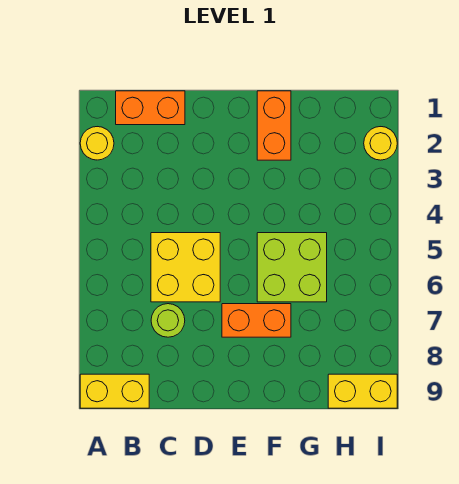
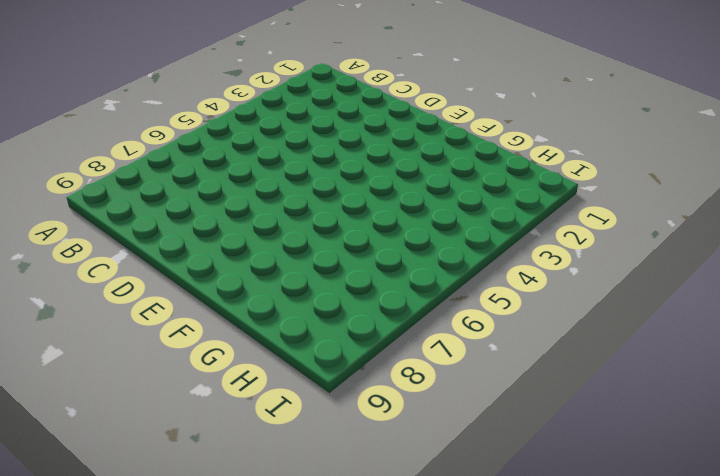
none -> yellow 1x1 round brick [80,127,114,160]
none -> yellow 1x2 brick [80,374,149,408]

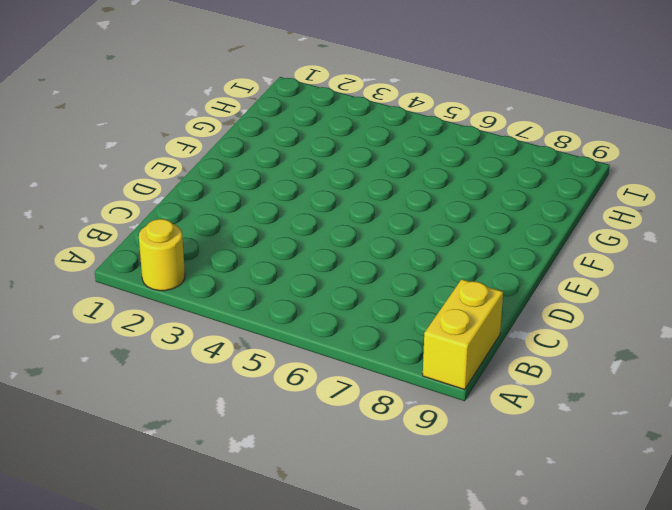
none -> orange 1x2 brick [116,91,185,125]
none -> yellow 2x2 brick [151,233,220,302]

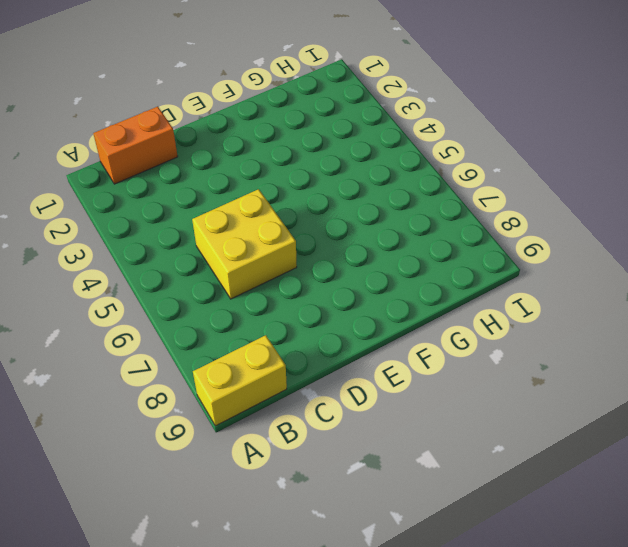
none -> yellow 1x1 round brick [80,127,114,160]
none -> lime 1x1 round brick [151,304,185,337]

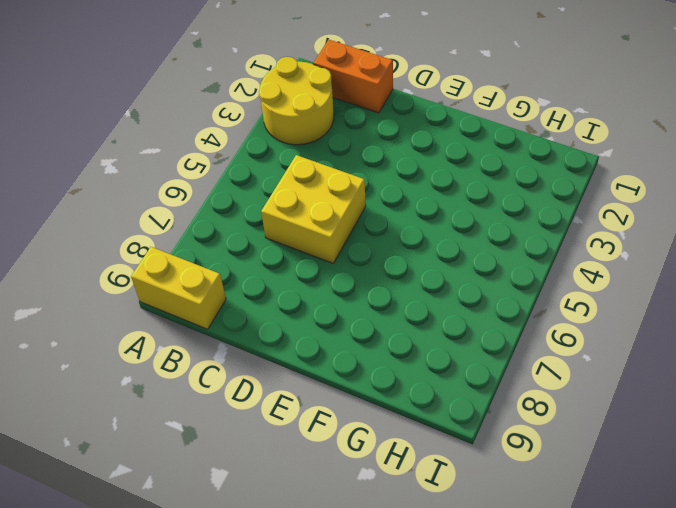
yellow 2x2 round brick [259,57,334,145] -> yellow 1x1 round brick [80,127,114,160]
none -> lime 1x1 round brick [151,304,185,337]
none -> orange 1x2 brick [222,304,291,337]

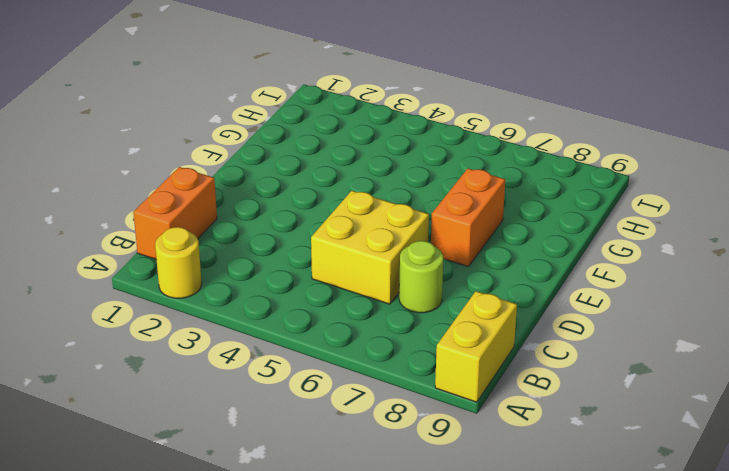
none -> orange 1x2 brick [257,91,291,160]
none -> lime 2x2 brick [257,233,327,302]

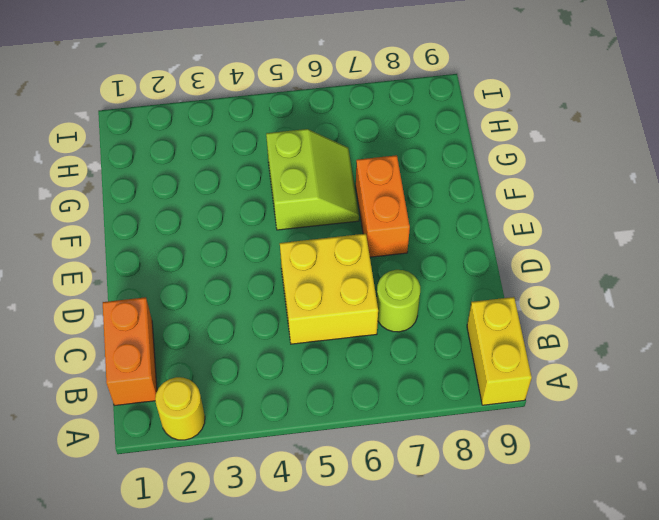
lime 2x2 slope [266,129,359,230] -> lime 2x2 brick [257,233,327,302]
none -> orange 1x2 brick [257,91,291,160]
none -> yellow 1x2 brick [328,374,397,408]

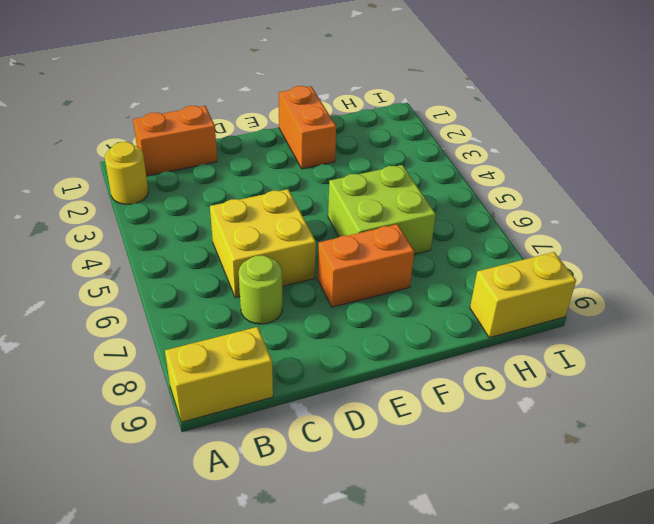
none -> yellow 1x1 round brick [364,127,397,160]

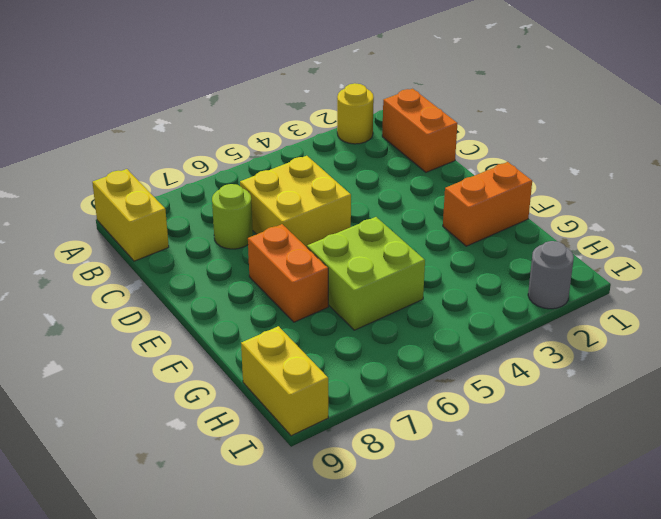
grey 1x1 round brick [528,241,574,309] -> yellow 1x1 round brick [364,127,397,160]

